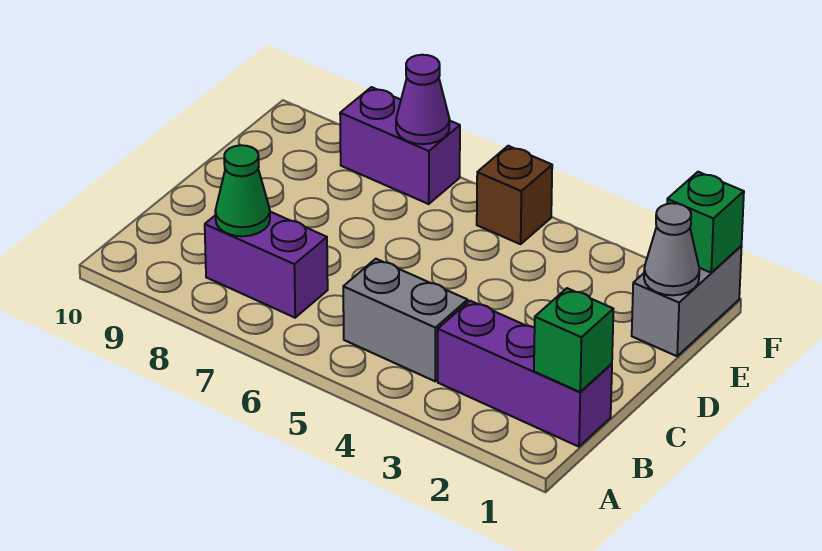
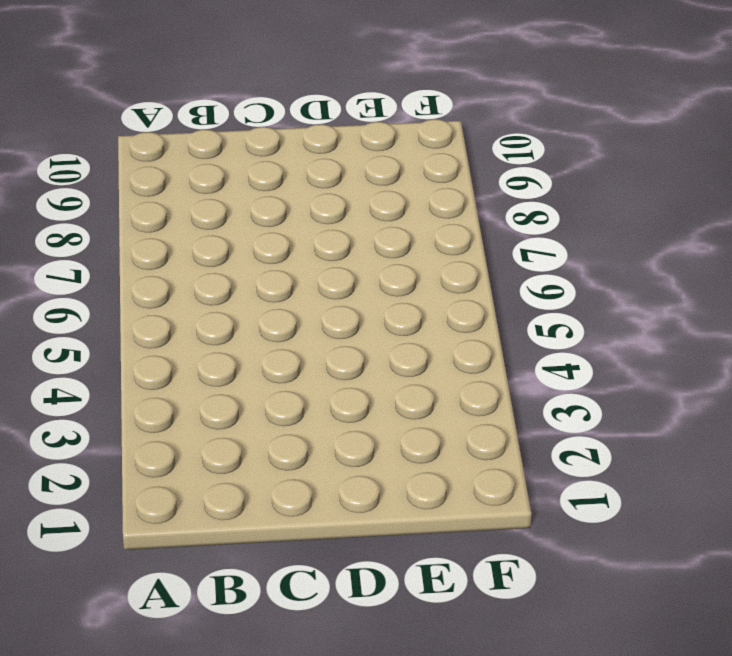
none -> purple 1x3 brick [438,301,612,447]
none -> grey 1x2 brick [343,259,468,381]

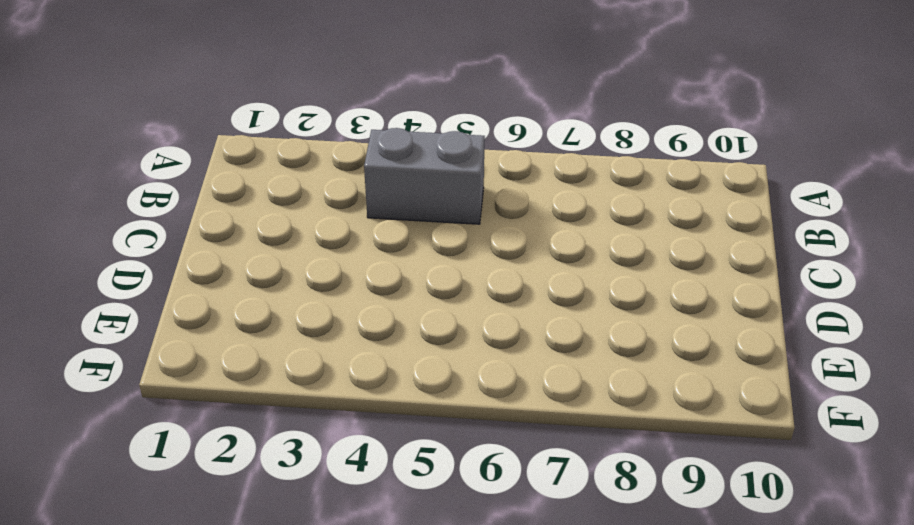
none -> purple 1x3 brick [438,301,612,447]
none -> purple 1x2 brick [205,212,328,318]

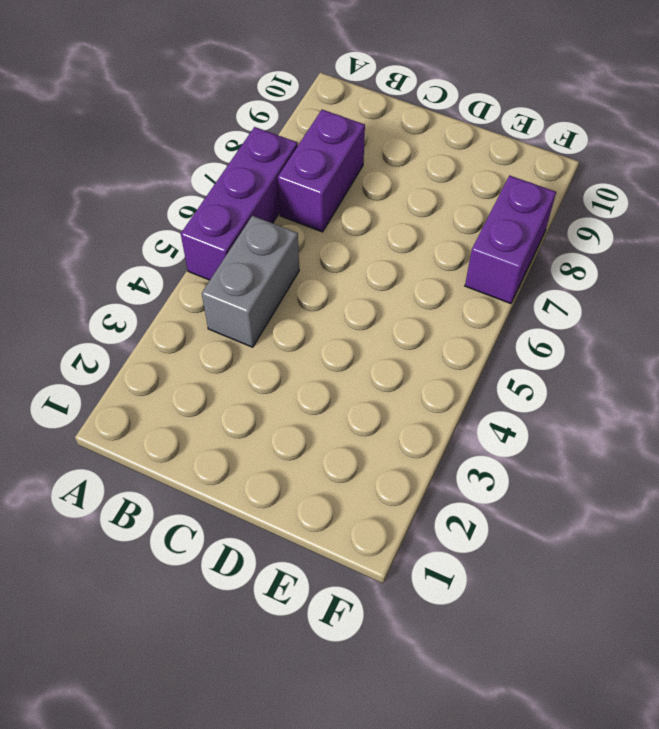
purple 1x3 brick [181,127,298,280] -> purple 1x3 brick moved to [438,301,612,447]
none -> grey 1x2 brick [632,246,742,356]
none -> brown 1x1 brick [477,146,552,244]

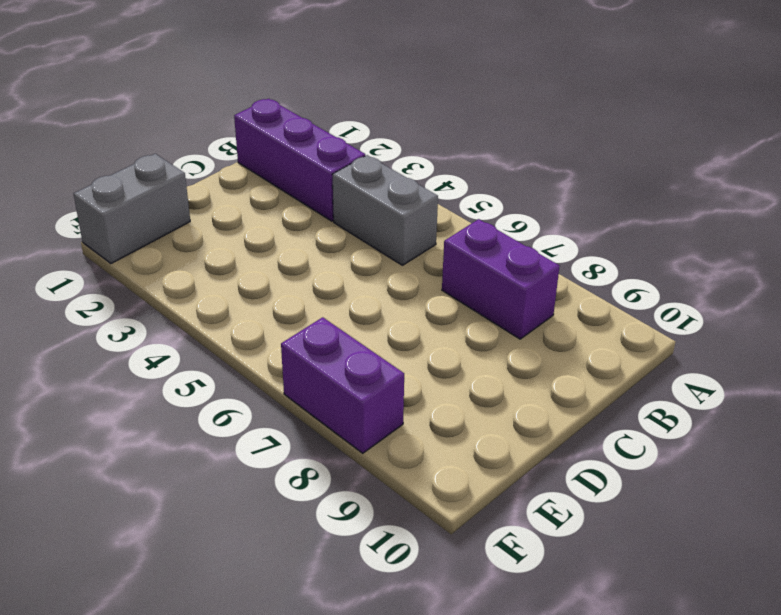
none -> brown 1x1 brick [477,146,552,244]
none -> green 1x1 brick [534,288,613,392]

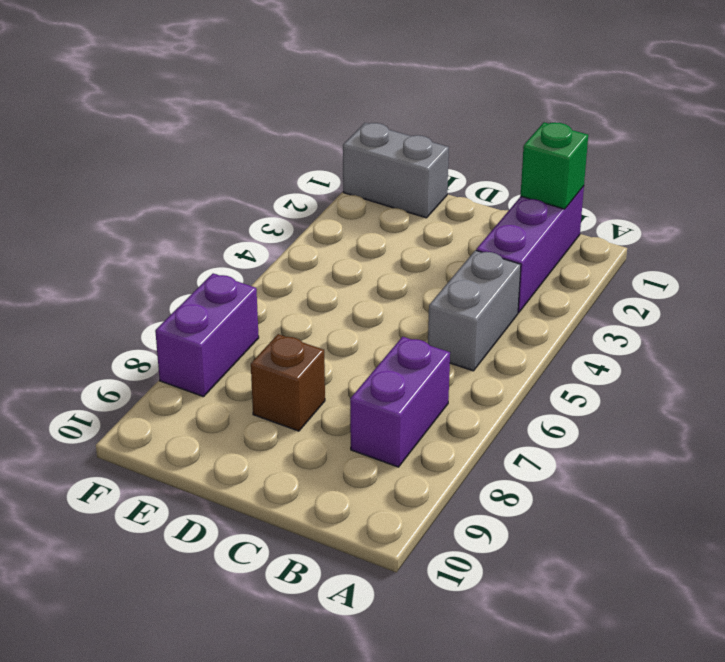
brown 1x1 brick [251,334,325,431] -> brown 1x1 brick moved to [477,146,552,244]
none -> green 1x1 cone [215,145,270,236]
none -> grey 1x1 cone [644,203,699,295]

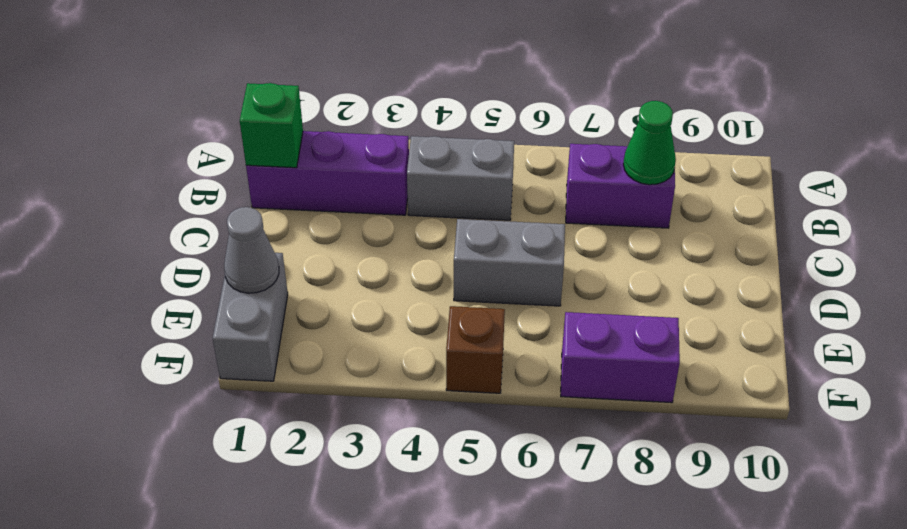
grey 1x2 brick [454,219,565,306] -> none
none -> green 1x1 brick [667,172,744,273]
none -> purple 1x1 cone [396,55,450,144]

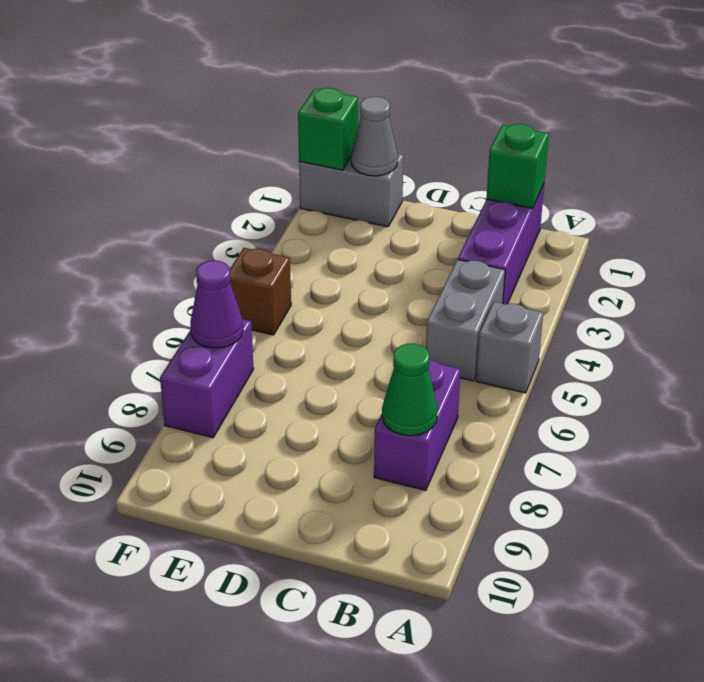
grey 1x1 brick [476,302,543,393] -> none

